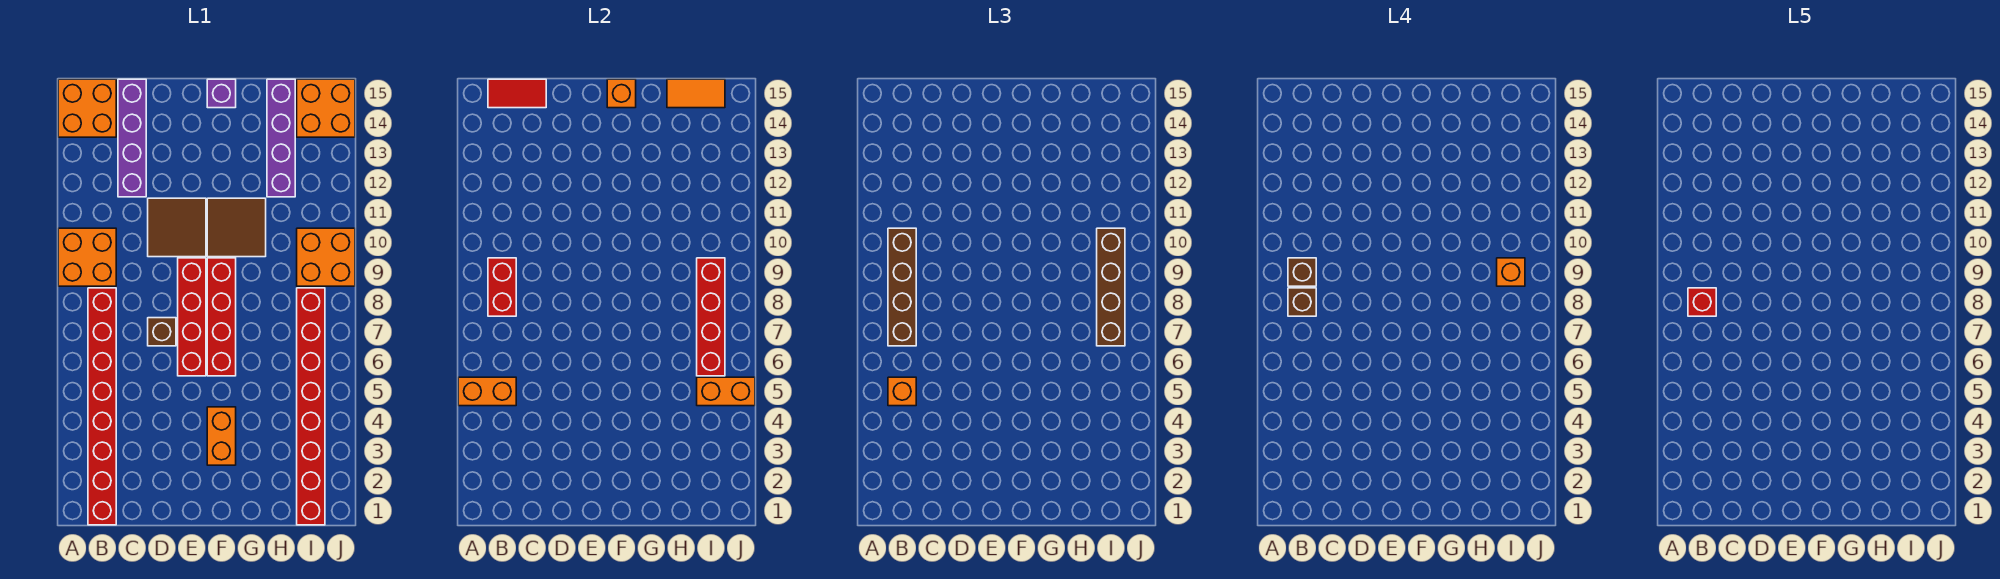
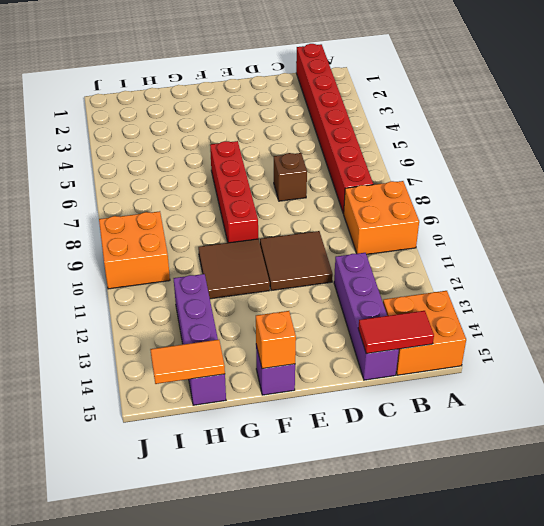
none -> red 1x4 brick [178,258,206,376]
none -> orange 1x2 brick [207,407,236,465]
none -> red 1x8 brick [297,288,325,525]

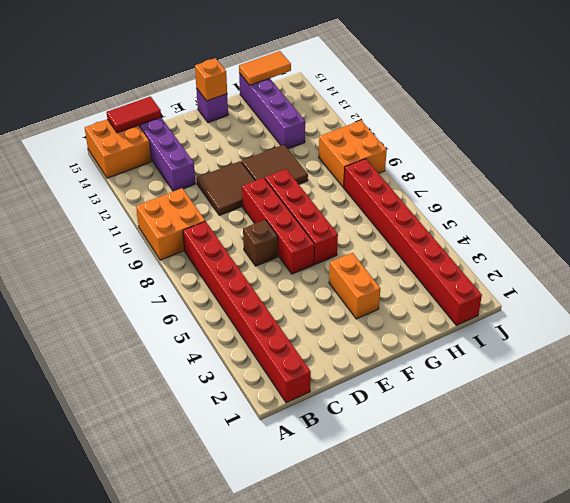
none -> orange 2x2 brick [297,79,355,137]
none -> orange 1x2 brick [458,377,516,406]
none -> red 1x2 brick [488,258,516,316]

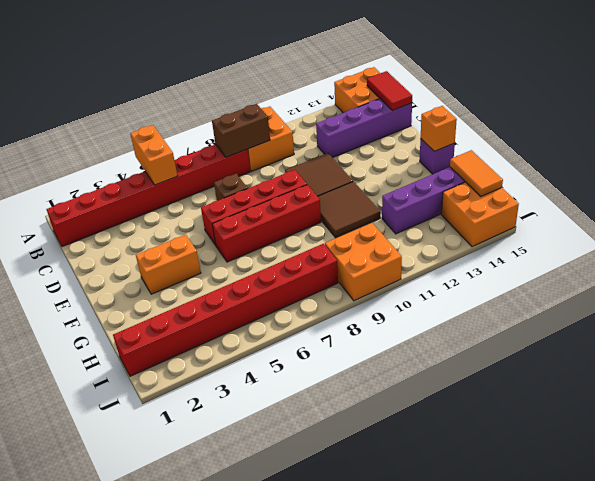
brown 1x2 brick [212,104,270,157] -> red 1x2 brick [488,258,516,316]
none -> orange 1x2 brick [697,377,755,406]
none -> red 1x4 brick [697,258,725,376]
none -> orange 1x1 brick [888,377,916,406]

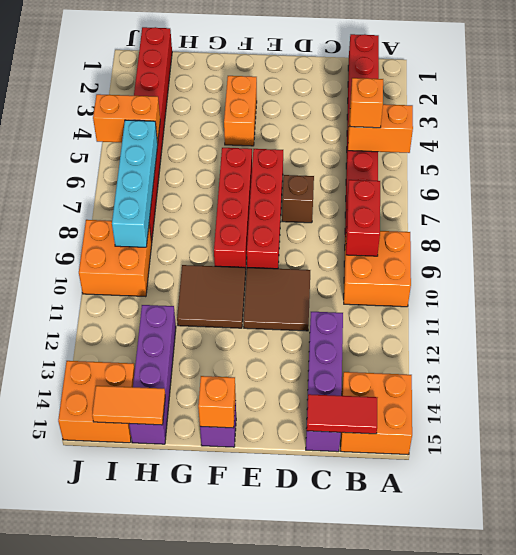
cyan 1x4 brick [112,120,158,247] -> red 1x4 brick [697,258,725,376]
none -> brown 1x4 brick [888,228,916,346]
none -> brown 1x4 brick [1097,228,1125,346]
none -> brown 1x1 brick [1288,288,1316,316]

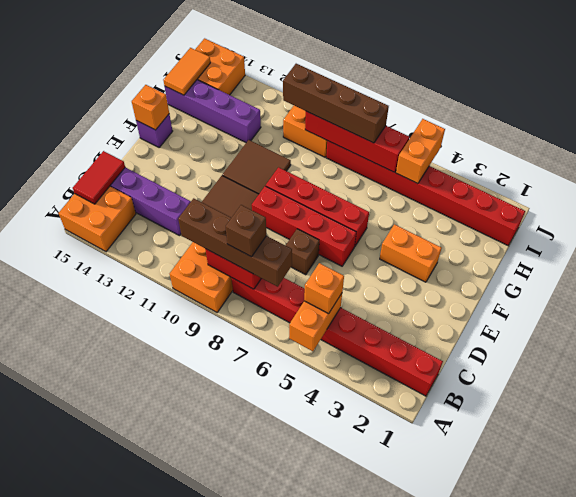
none -> brown 1x1 brick [1288,258,1316,286]
none -> orange 1x1 brick [1497,258,1525,286]
none -> red 1x1 brick [1688,288,1716,316]

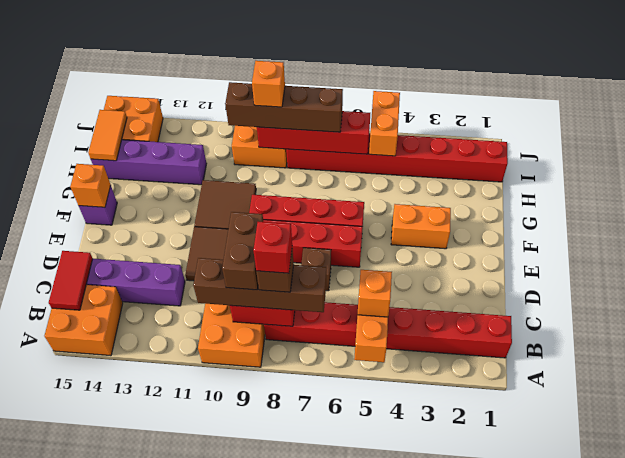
brown 1x2 brick [222,212,263,290] -> brown 1x1 brick [1288,258,1316,286]

